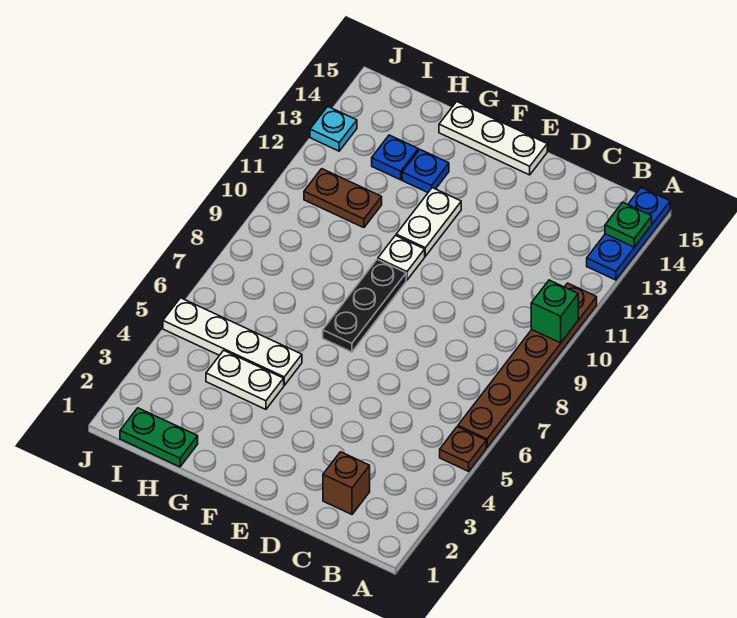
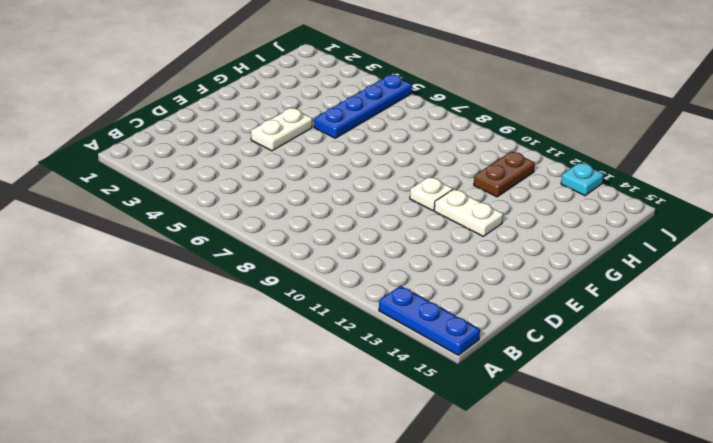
white 1x2 plate [251,108,312,151] -> white 1x2 plate moved to [206,350,284,409]
blue 1x4 plate [314,75,412,138] -> white 1x4 plate [163,298,302,385]
none -> brown 1x1 plate [440,427,486,471]
none -> brown 1x6 plate [458,283,597,447]
none -> brown 1x1 brick [323,452,370,514]

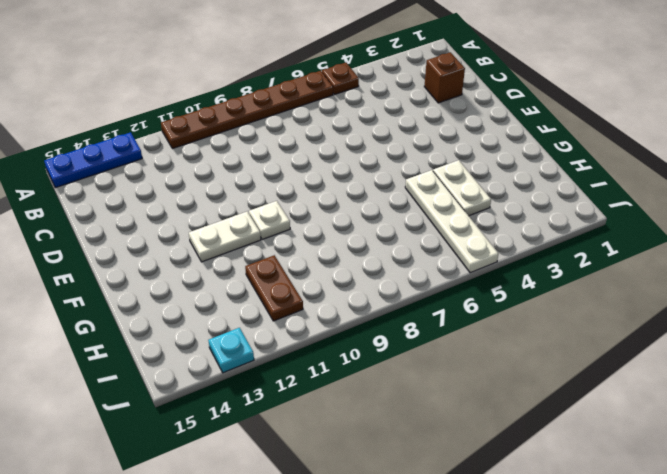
none -> white 1x3 plate [439,102,547,175]
none -> black 1x3 plate [323,260,406,352]
none -> blue 1x1 plate [402,150,449,192]

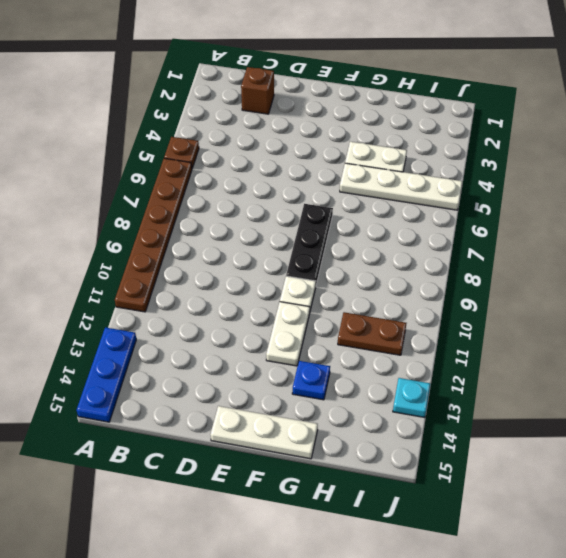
none -> green 1x2 plate [120,408,198,467]
none -> blue 1x1 plate [372,135,418,180]
none -> green 1x1 brick [531,280,578,343]

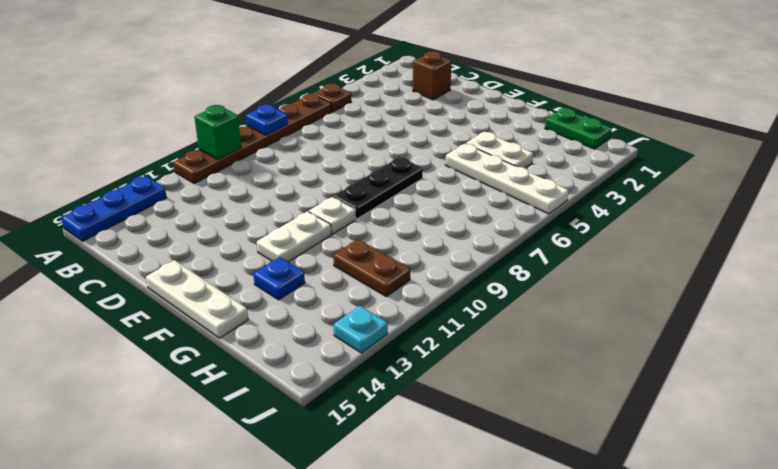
blue 1x1 plate [246,104,288,135] -> blue 1x1 plate moved to [372,135,418,180]
none -> green 1x1 plate [605,202,652,247]

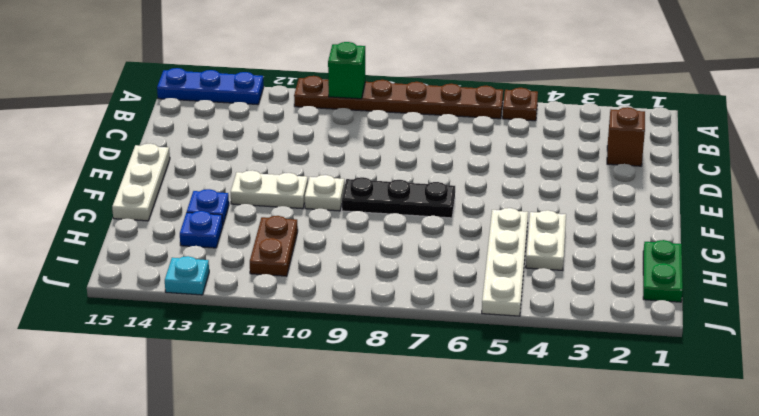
none -> green 1x1 plate [605,202,652,247]

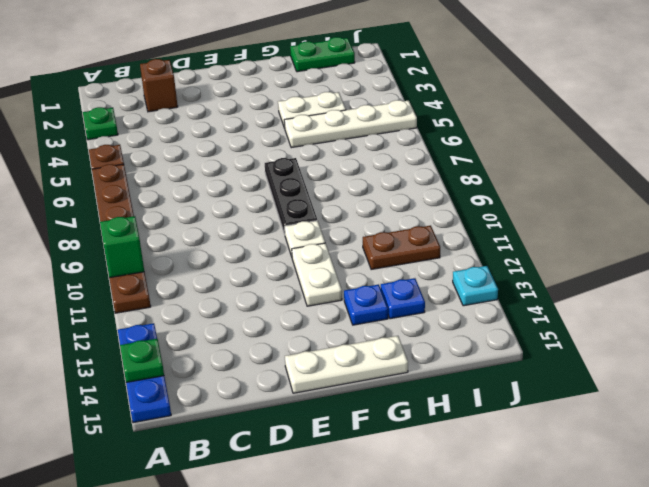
green 1x1 plate [83,107,118,140] -> none

